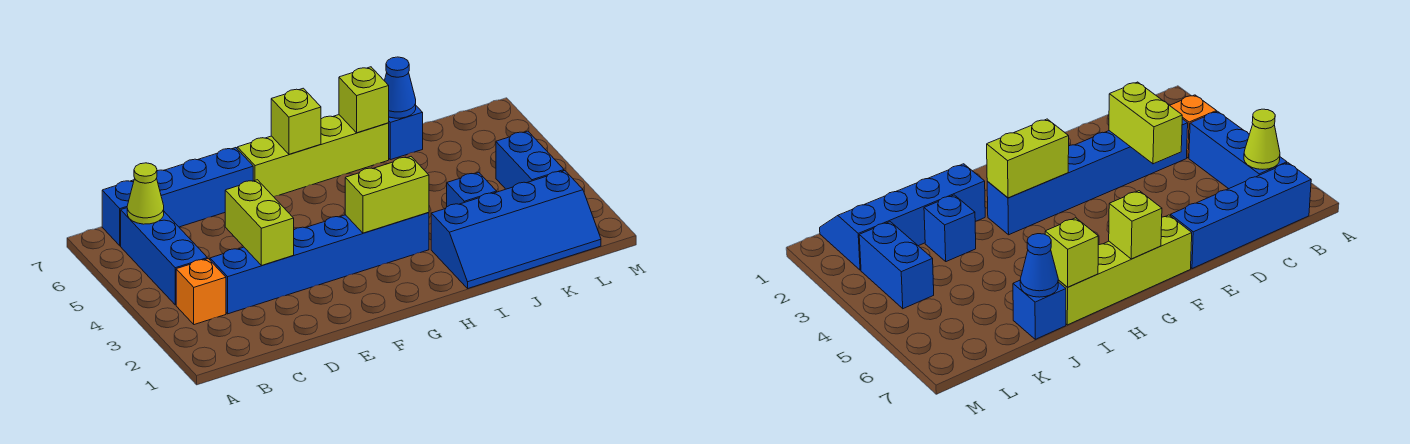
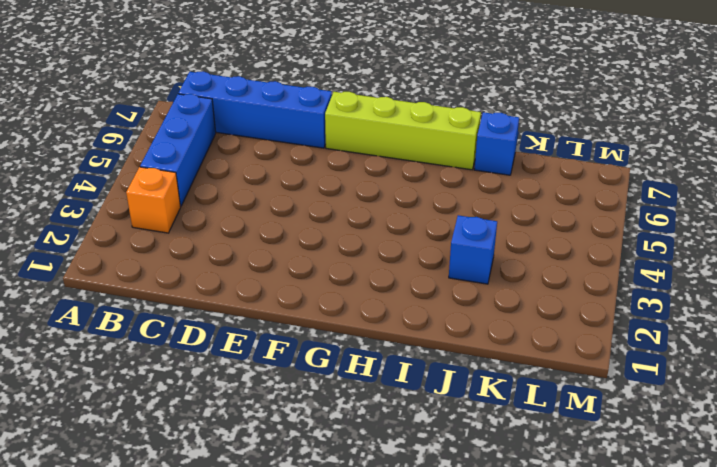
none -> blue 1x6 brick [210,213,429,314]
none -> blue 2x4 slope [431,171,601,288]
none -> blue 1x2 brick [496,131,564,189]

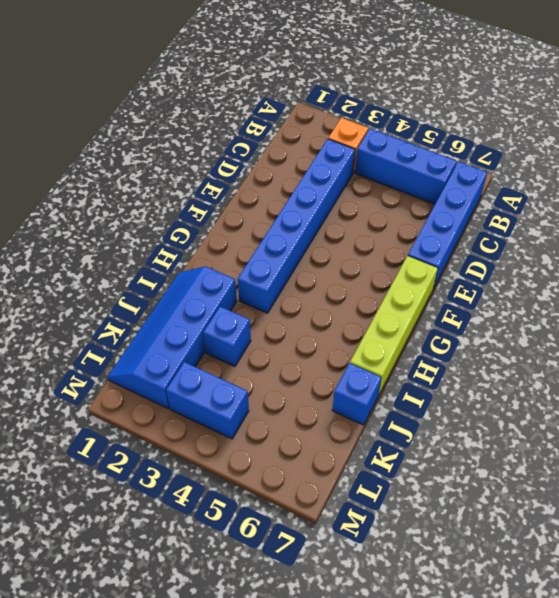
none -> lime 1x1 cone [127,163,164,224]
none -> lime 1x2 brick [225,180,294,265]
none -> lime 1x2 brick [345,157,429,233]

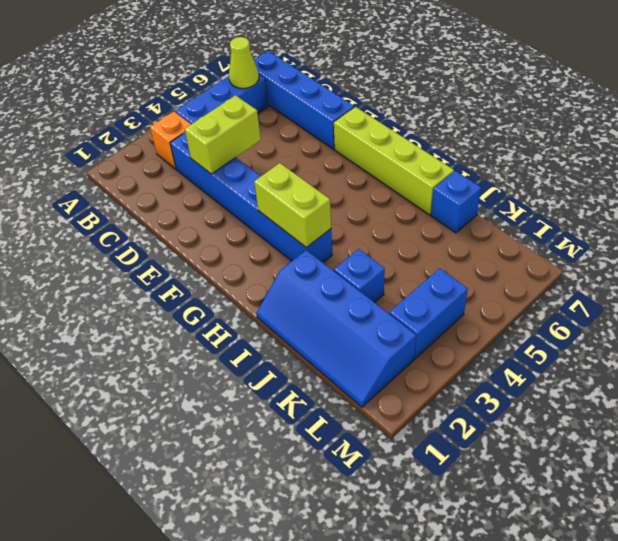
none -> lime 1x1 brick [271,88,321,154]
none -> lime 1x1 brick [339,67,389,133]
none -> blue 1x1 cone [384,57,416,118]

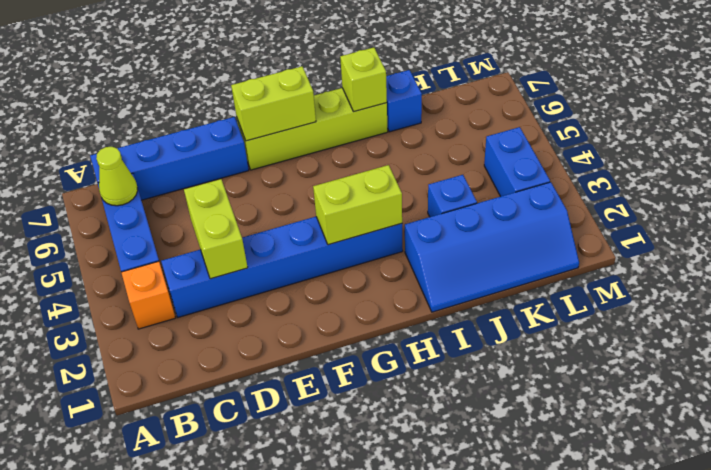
lime 1x2 brick [231,66,316,141] -> lime 1x1 brick [271,88,321,154]
none -> blue 1x1 cone [384,57,416,118]

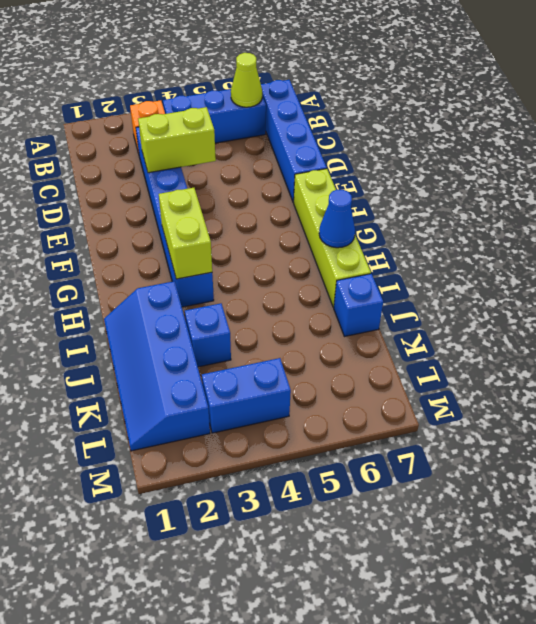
blue 1x1 cone [319,190,355,248] -> blue 1x1 cone moved to [384,57,416,118]
none -> lime 1x1 brick [271,88,321,154]
none -> lime 1x1 brick [339,67,389,133]

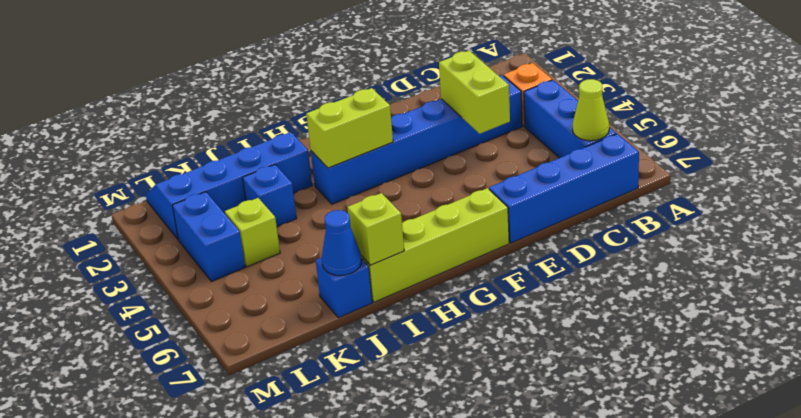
lime 1x1 brick [225,198,280,267] -> lime 1x1 brick moved to [271,88,321,154]

